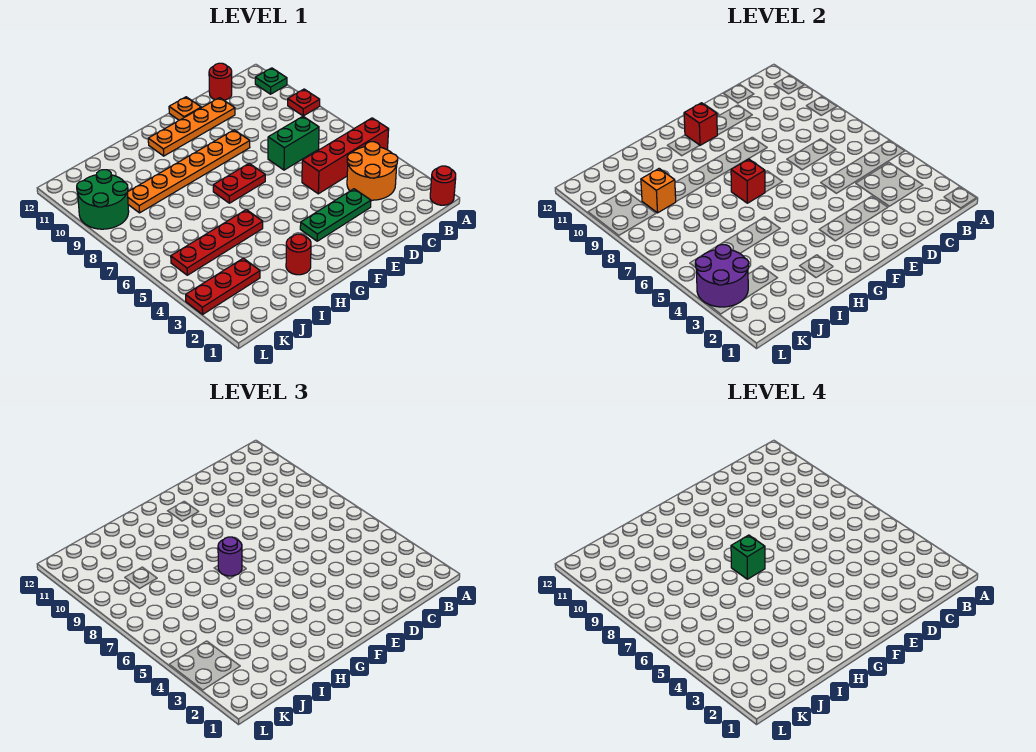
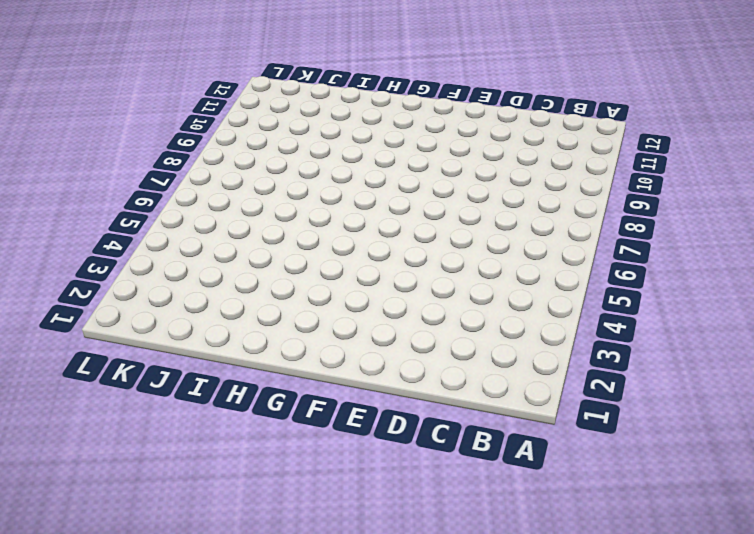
none -> red 1x1 round brick [430,166,456,205]
none -> red 1x4 brick [302,118,389,194]
none -> red 1x1 plate [288,89,320,116]

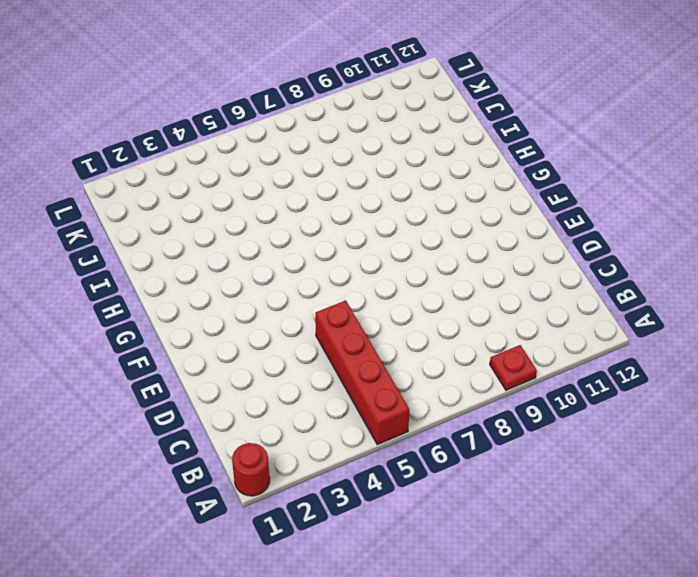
none -> green 1x1 plate [255,68,287,94]
none -> orange 2x2 round brick [347,142,398,200]
none -> green 1x2 brick [268,116,319,170]

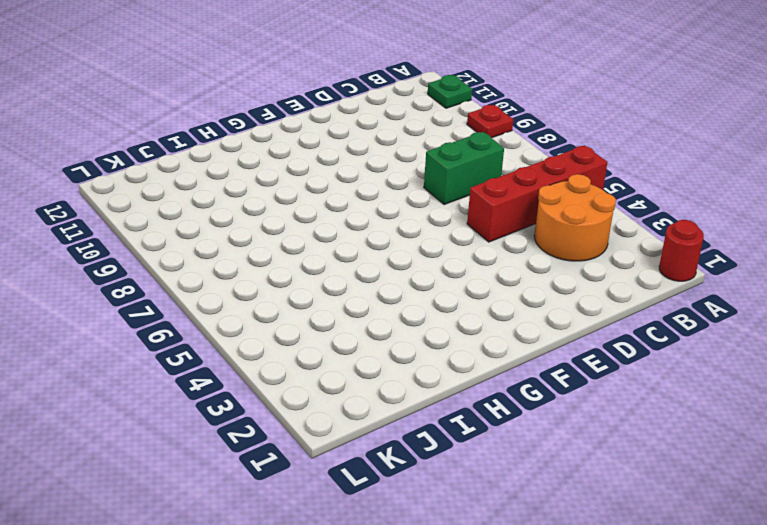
none -> red 1x1 round brick [209,63,232,100]
none -> green 1x3 plate [300,189,371,241]
none -> orange 1x4 plate [148,98,235,156]

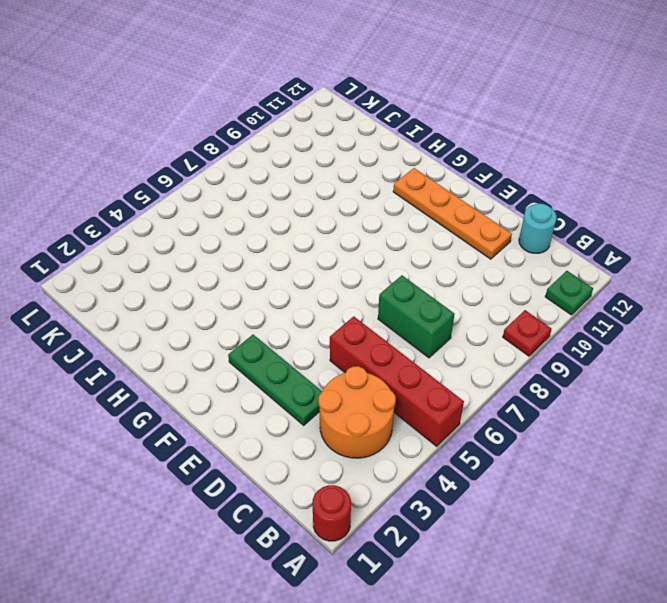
cyan 1x1 round brick [519,204,557,253] -> red 1x1 round brick [209,63,232,100]
none -> orange 1x6 plate [127,130,250,213]
none -> orange 1x1 plate [169,97,201,120]
none -> red 1x2 plate [213,163,265,203]

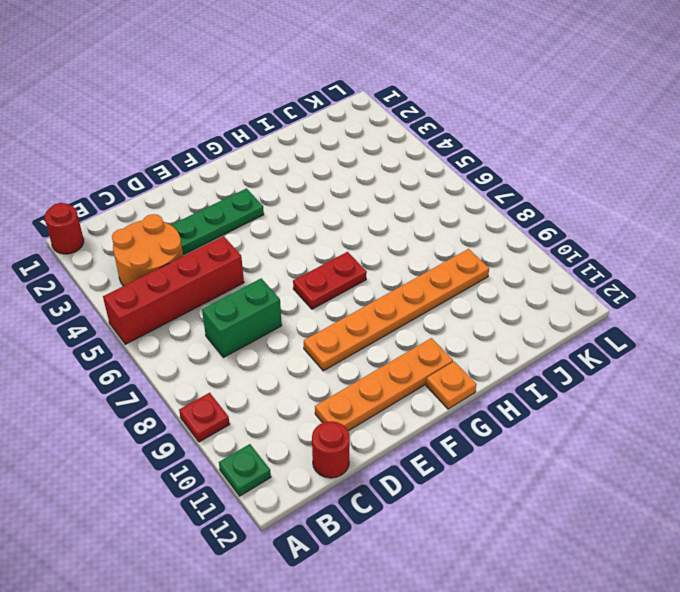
orange 1x1 plate [426,362,476,409] -> orange 1x1 plate moved to [169,97,201,120]
none -> red 1x1 round brick [286,234,311,275]
none -> red 1x4 plate [171,210,263,275]
none -> red 1x3 plate [186,258,260,314]

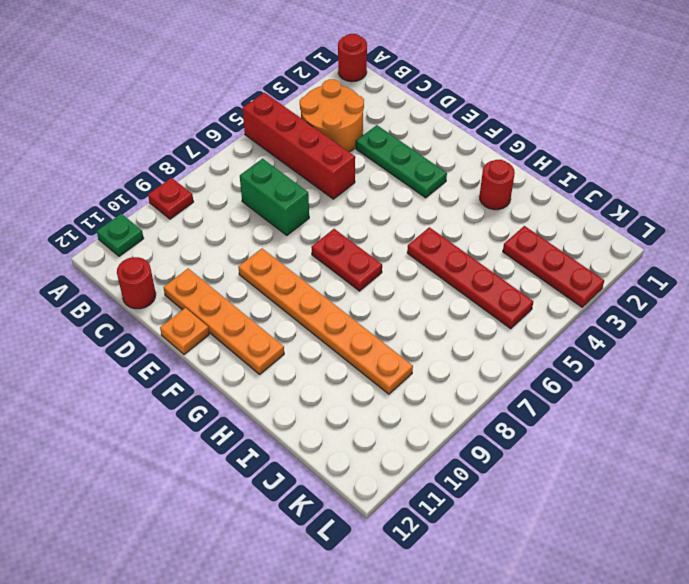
none -> green 2x2 round brick [77,170,129,229]
none -> red 1x1 brick [684,103,717,145]
none -> red 1x1 brick [731,159,765,203]

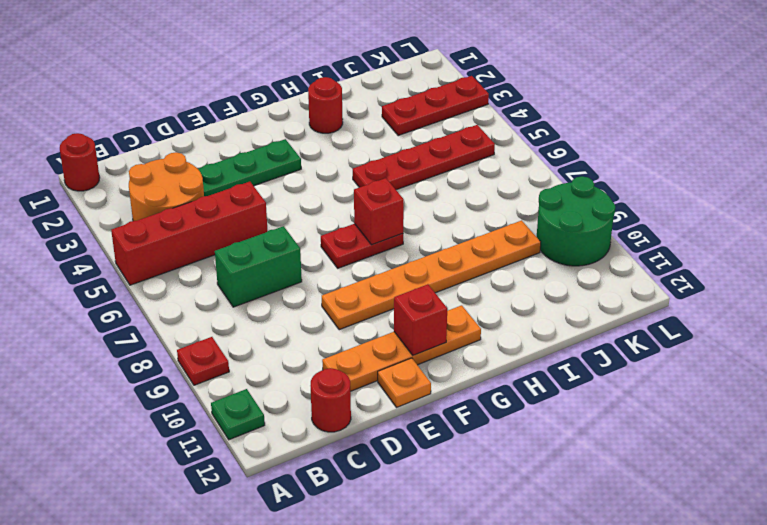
none -> orange 1x1 brick [641,169,676,213]
none -> purple 2x2 round brick [695,245,749,307]
none -> purple 1x1 round brick [218,537,242,576]

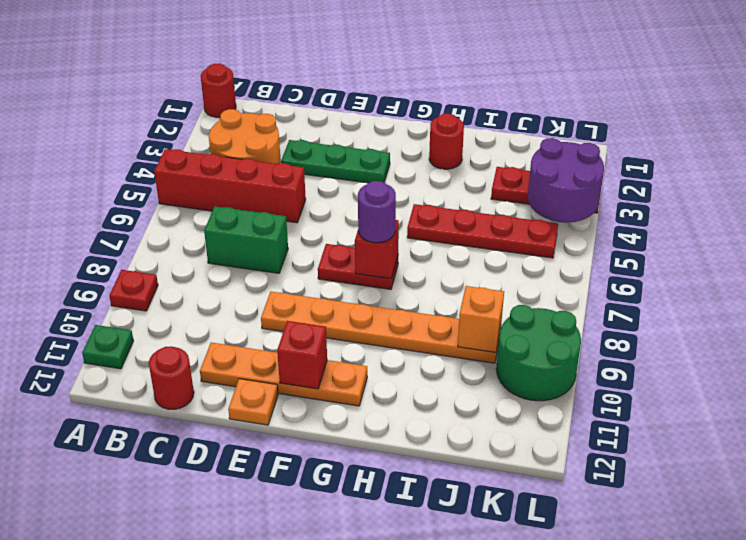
none -> green 1x1 brick [731,535,765,579]

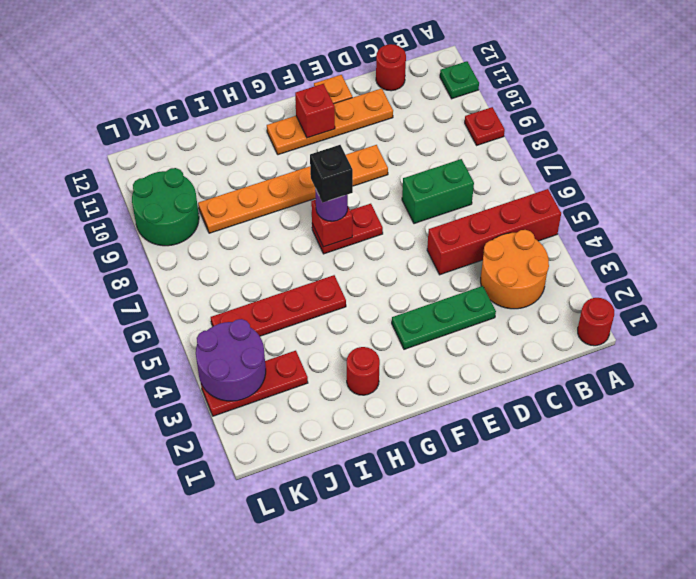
black 1x1 brick [310,145,353,203] -> green 1x1 brick [731,535,765,579]
none -> orange 1x1 brick [641,169,676,213]

